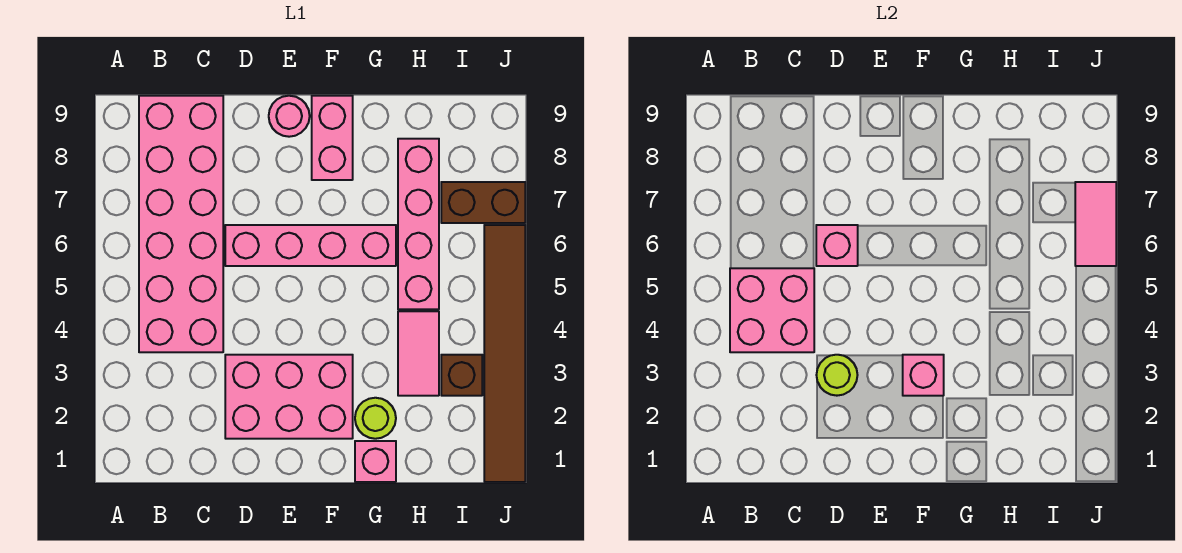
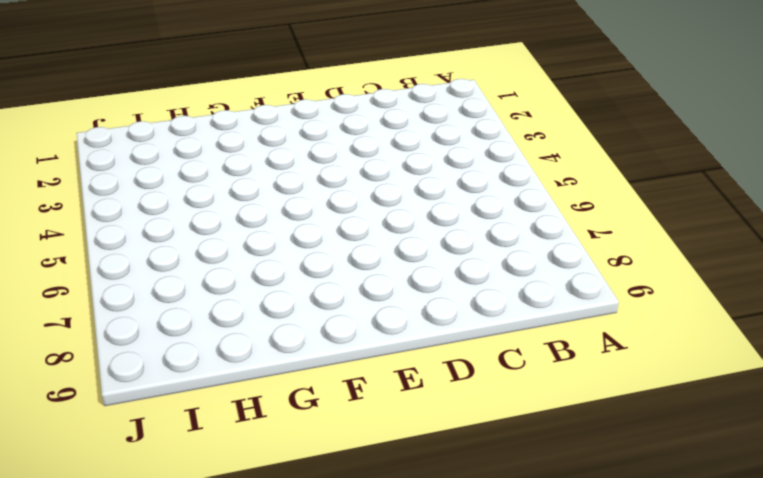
none -> pink 2x6 brick [139,96,223,352]
none -> pink 2x3 brick [225,355,353,439]
none -> pink 1x4 brick [225,225,396,266]

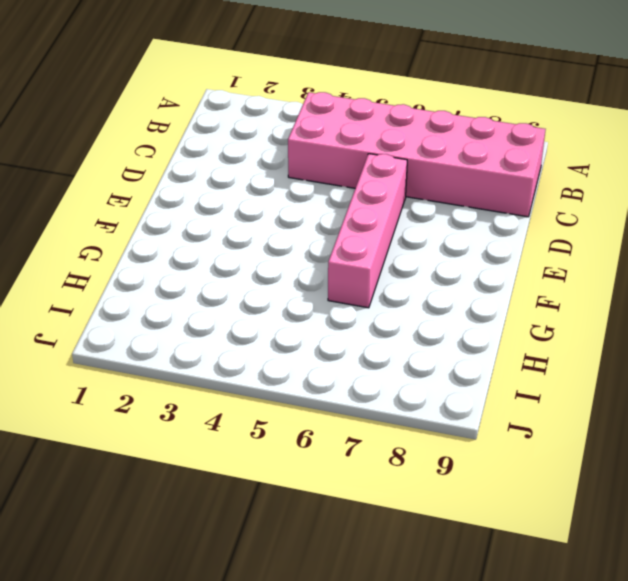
none -> pink 2x3 brick [225,355,353,439]
none -> pink 1x1 round brick [269,96,310,137]
none -> pink 1x2 brick [312,96,353,180]

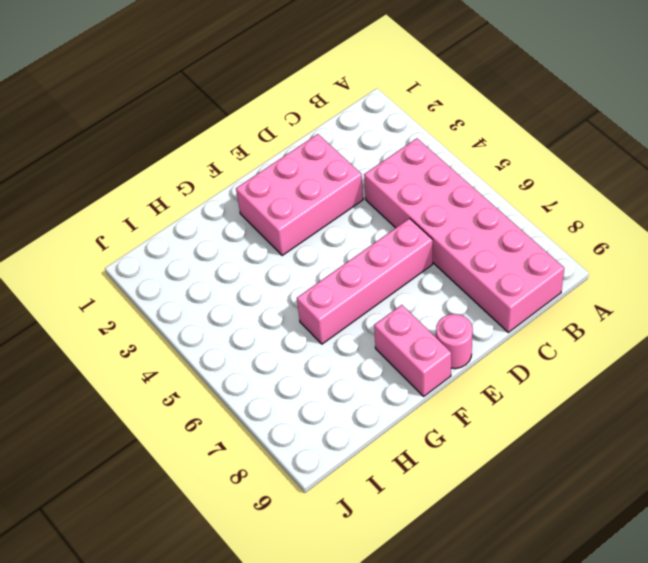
none -> pink 1x1 brick [355,441,396,482]
none -> lime 1x1 round brick [355,398,396,439]
none -> pink 1x2 tile [398,311,439,396]

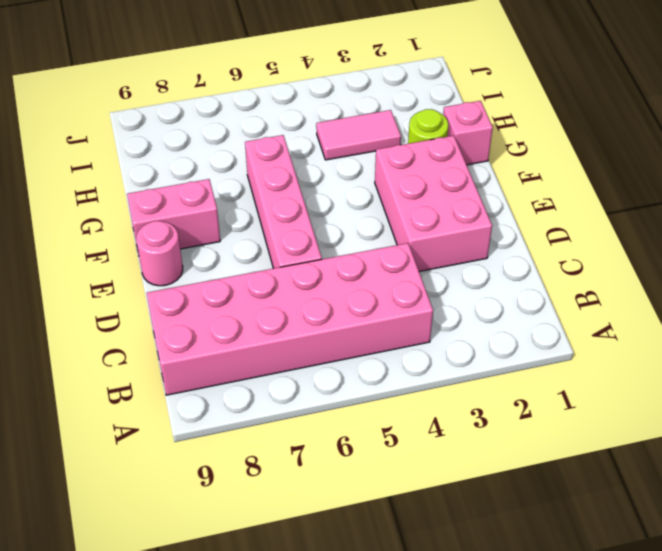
none -> pink 1x4 brick [398,139,439,309]
none -> brown 1x1 brick [441,355,482,396]
none -> brown 1x2 brick [441,182,525,223]

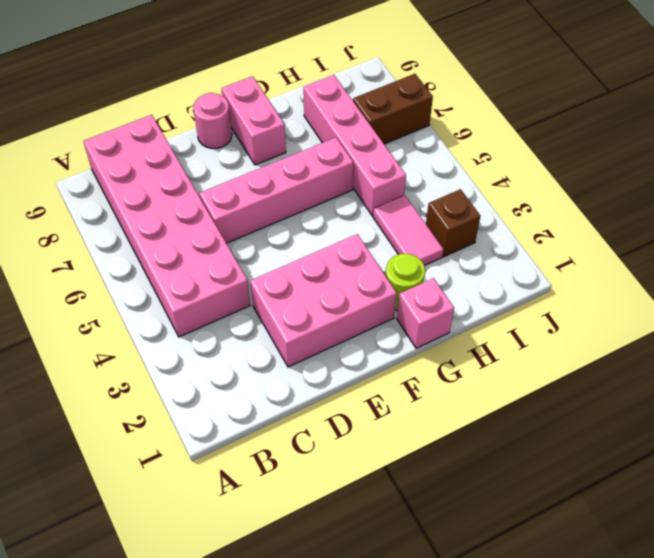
none -> brown 1x6 tile [484,225,525,482]
none -> pink 2x2 brick [730,268,814,352]
none -> lime 1x1 round brick [817,355,857,396]

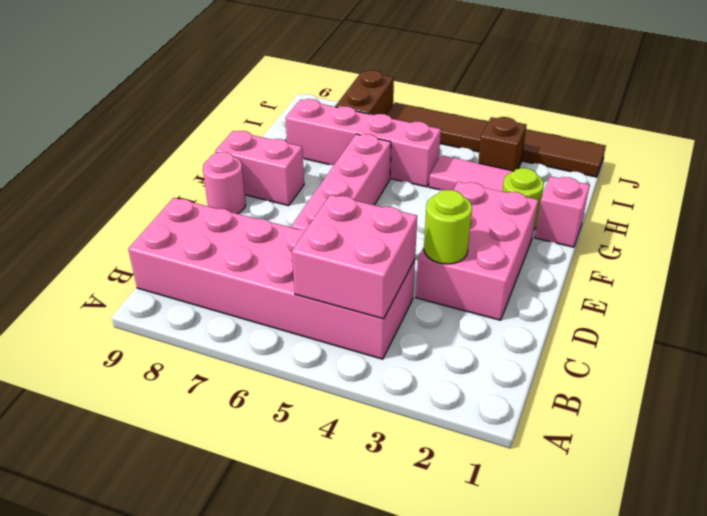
none -> pink 1x1 brick [816,225,858,266]
none -> pink 1x1 brick [903,355,944,396]
none -> pink 1x2 tile [1075,182,1116,266]

